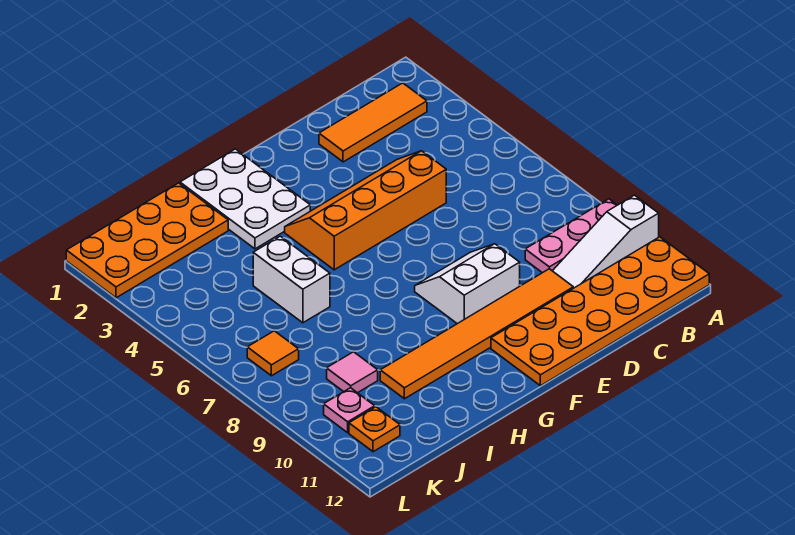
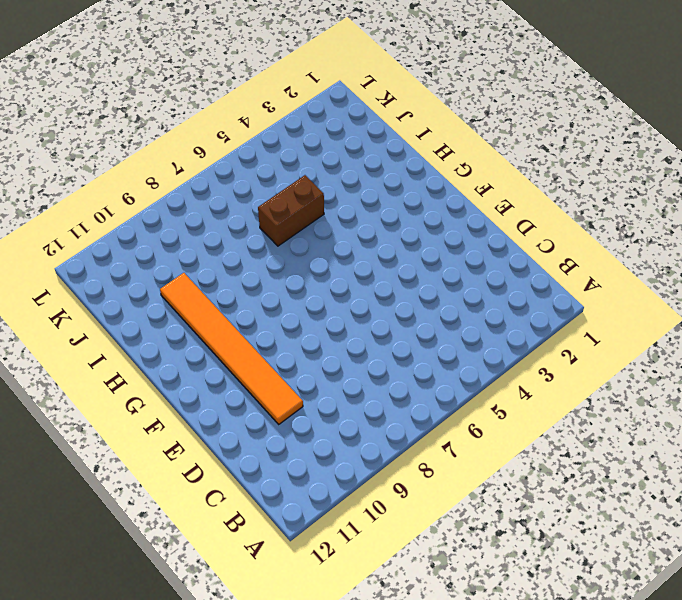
brown 1x2 brick [258,175,324,246] -> white 1x2 brick [253,236,330,323]
none -> pink 1x3 plate [525,199,617,273]
none -> white 1x3 slope [553,195,659,288]
none -> orange 2x6 plate [491,237,709,386]

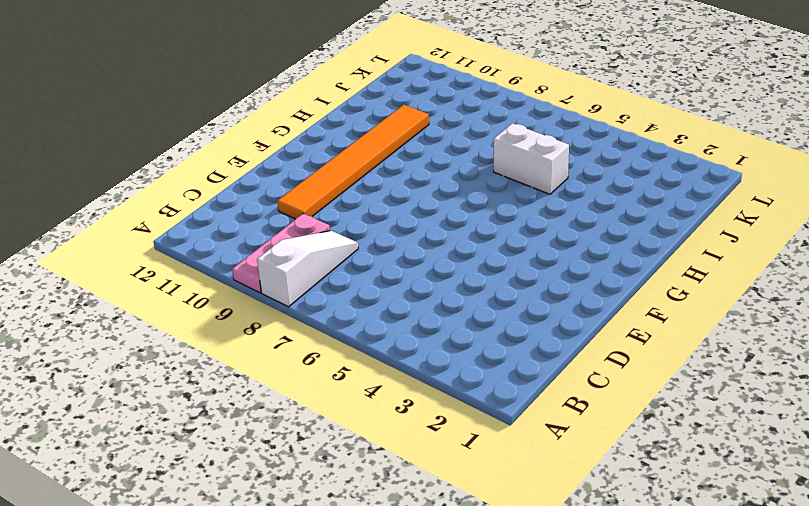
white 1x3 slope [257,231,358,307] -> white 1x3 slope moved to [553,195,659,288]
none -> orange 2x6 plate [491,237,709,386]
none -> orange 1x3 tile [319,83,427,162]
none -> orange 2x4 slope [285,151,446,270]

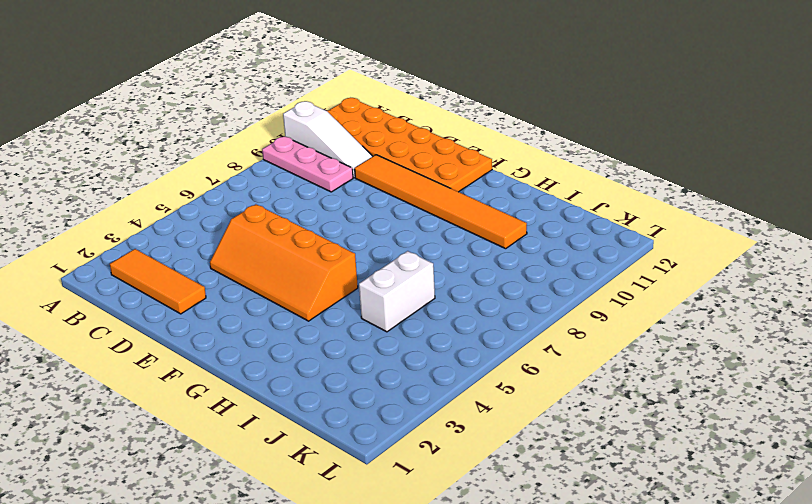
none -> white 2x2 slope [415,244,520,324]
none -> white 2x3 plate [180,149,310,249]
none -> orange 2x4 plate [66,183,228,298]

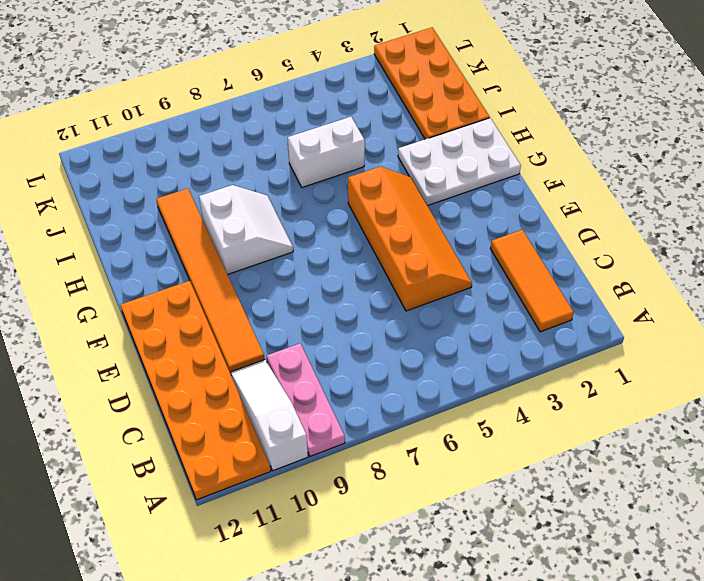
white 2x2 slope [199,185,293,274] -> white 2x2 slope moved to [415,244,520,324]
none -> pink 1x1 tile [327,352,378,393]
none -> orange 1x1 tile [247,331,299,376]
none -> pink 1x1 plate [324,388,375,433]

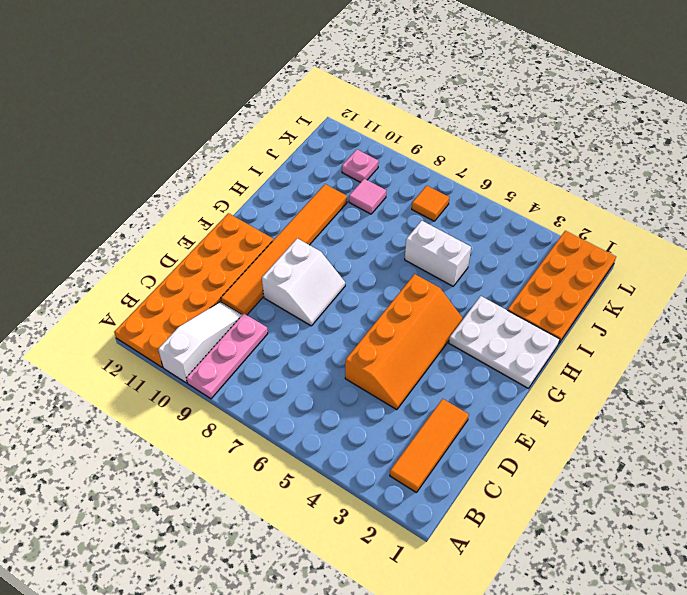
none -> orange 1x1 plate [349,407,400,452]

